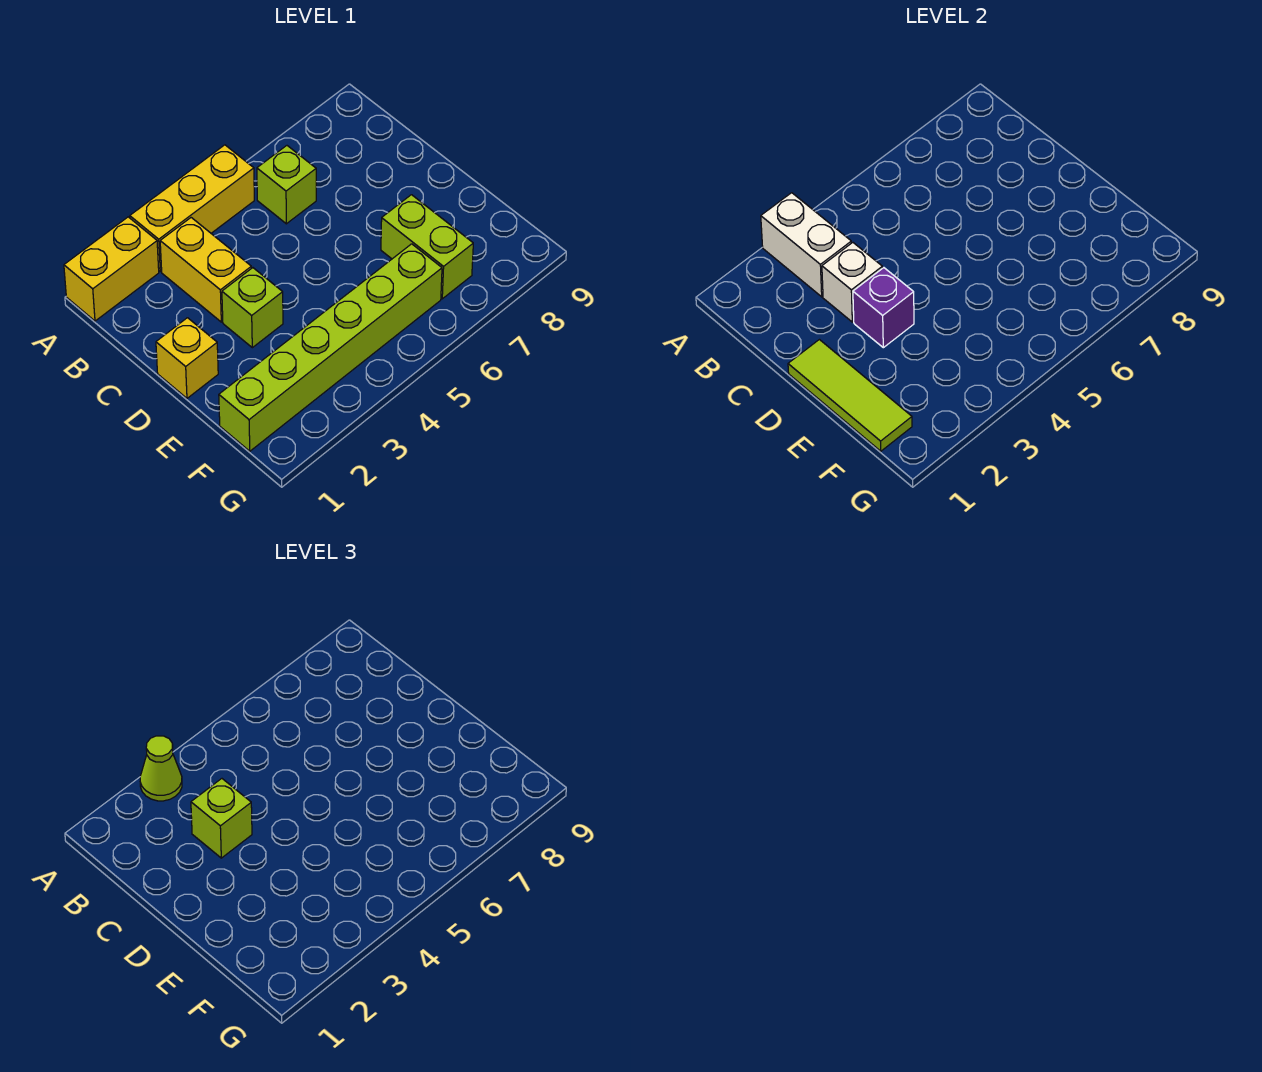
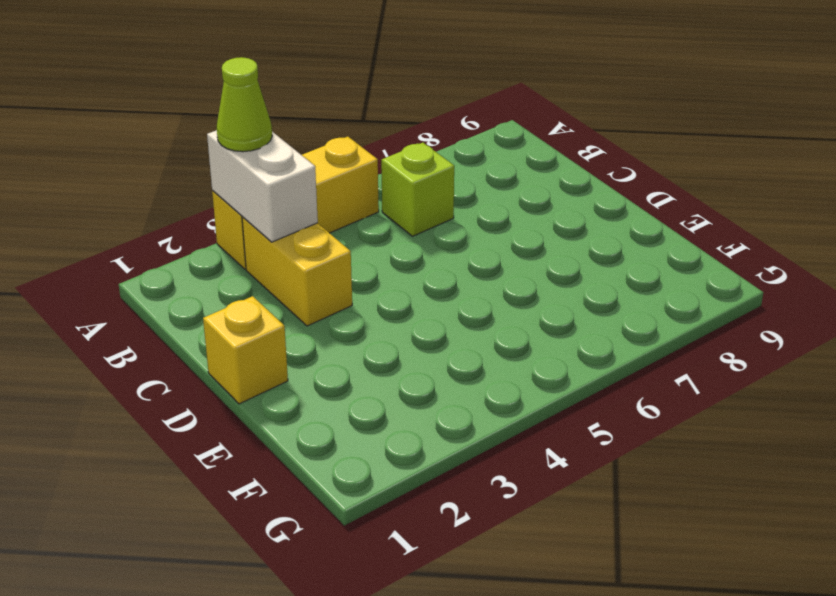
none -> yellow 1x2 brick [64,217,159,321]
none -> lime 1x1 brick [222,268,283,348]
none -> lime 1x2 brick [381,195,473,299]

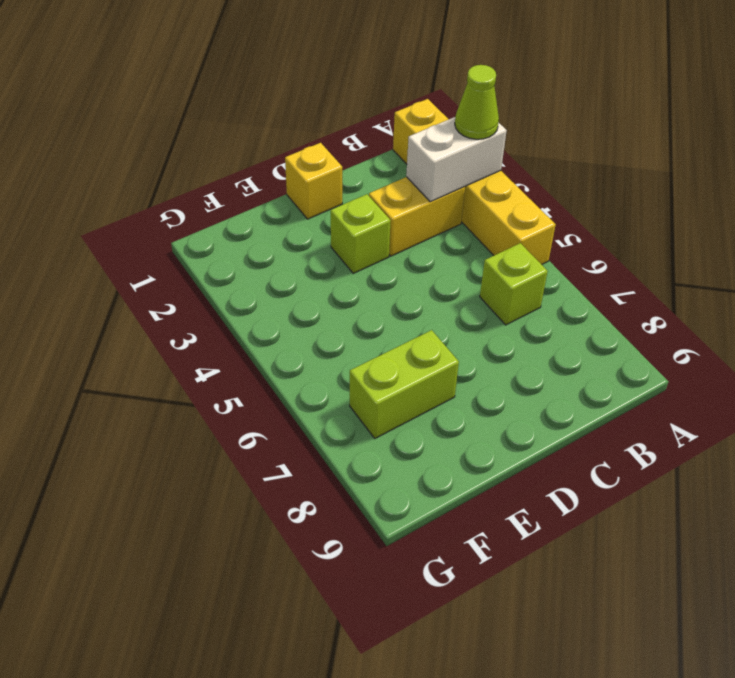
none -> lime 1x6 brick [219,244,442,451]
none -> white 1x1 brick [822,243,882,322]
none -> lime 1x3 tile [788,340,912,451]

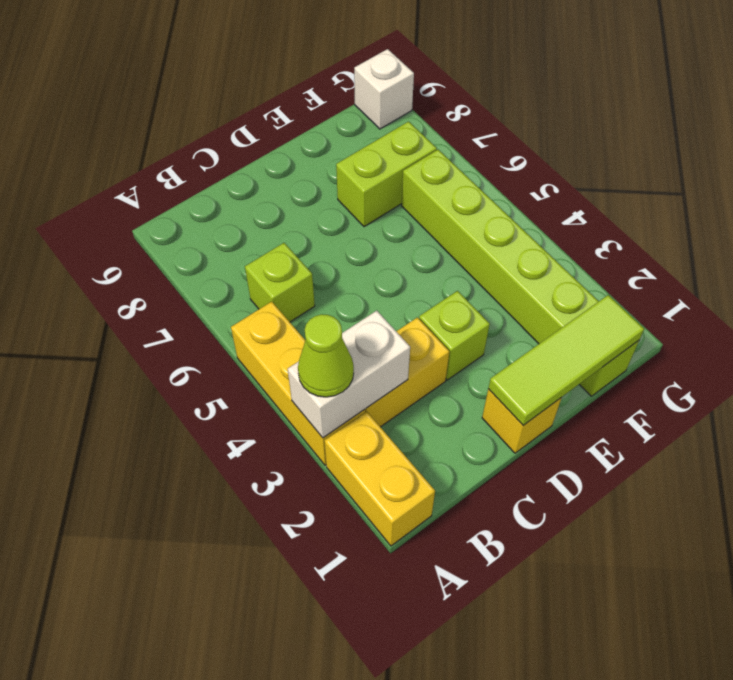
white 1x1 brick [354,49,414,129] -> white 1x1 brick moved to [822,243,882,322]
none -> purple 1x1 brick [853,268,914,348]
none -> lime 1x1 brick [191,779,252,858]

